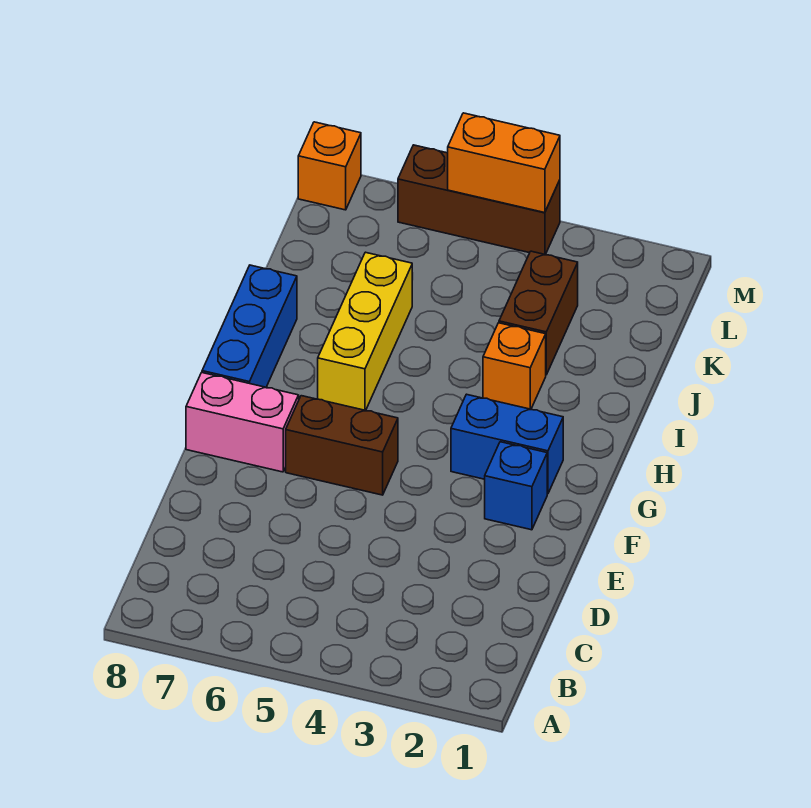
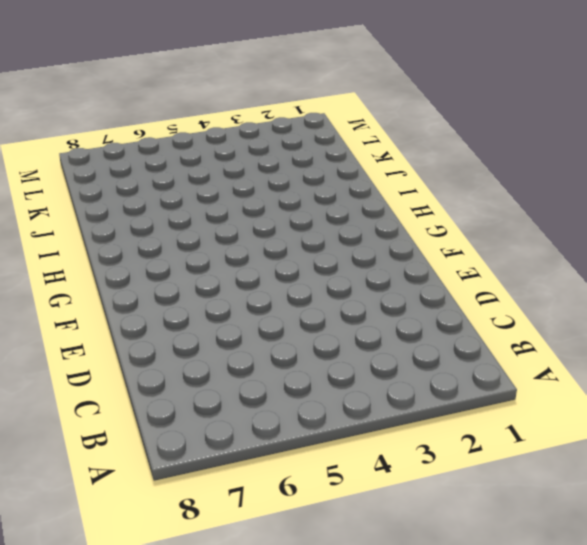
none -> blue 1x1 brick [485,442,547,530]
none -> brown 1x2 brick [286,396,398,495]

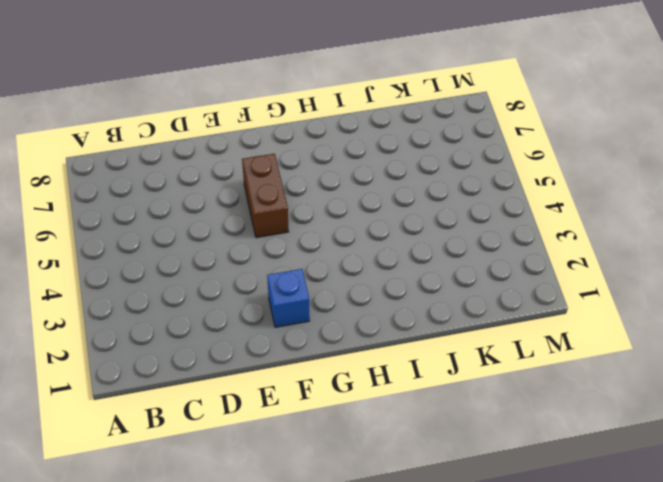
none -> pink 1x2 brick [186,373,299,472]
none -> blue 1x2 brick [451,394,563,494]

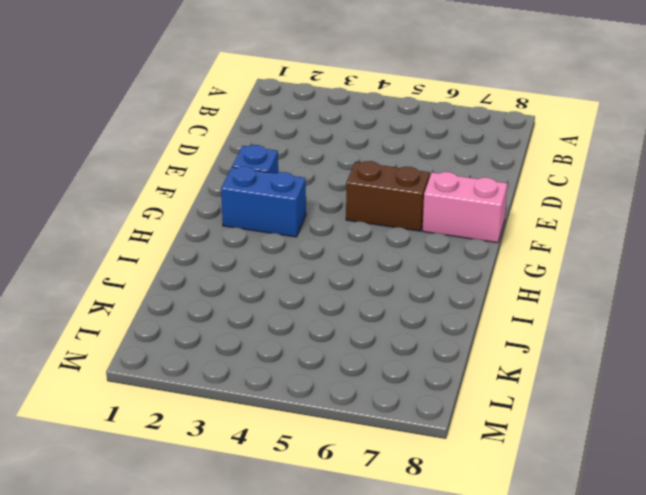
none -> blue 1x3 brick [202,265,297,387]
none -> yellow 1x3 brick [318,252,412,410]

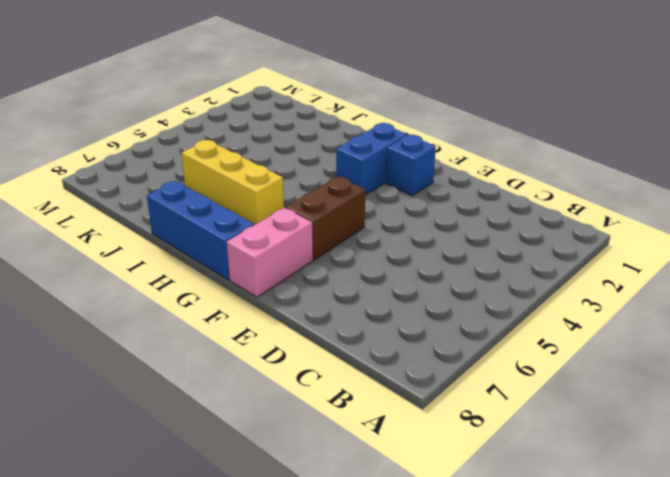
none -> orange 1x1 brick [483,323,546,409]
none -> brown 1x2 brick [499,251,578,375]

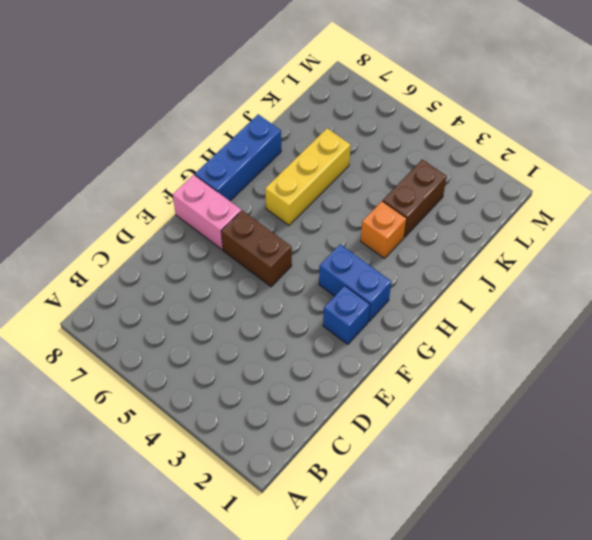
none -> brown 1x3 brick [398,145,560,255]
none -> orange 1x1 brick [298,122,361,210]

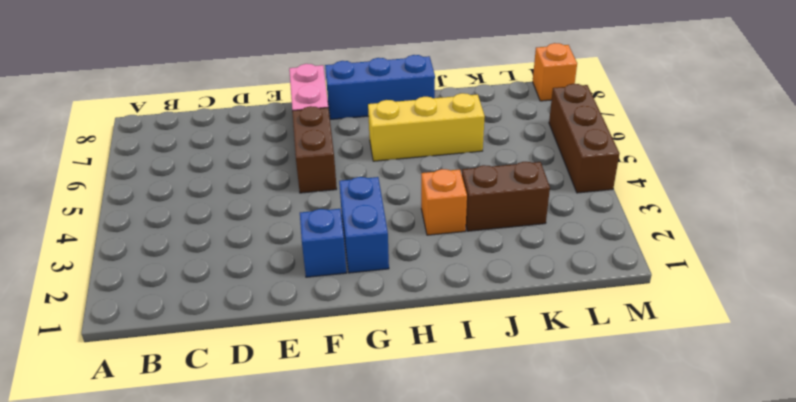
none -> orange 1x2 brick [448,113,560,213]

